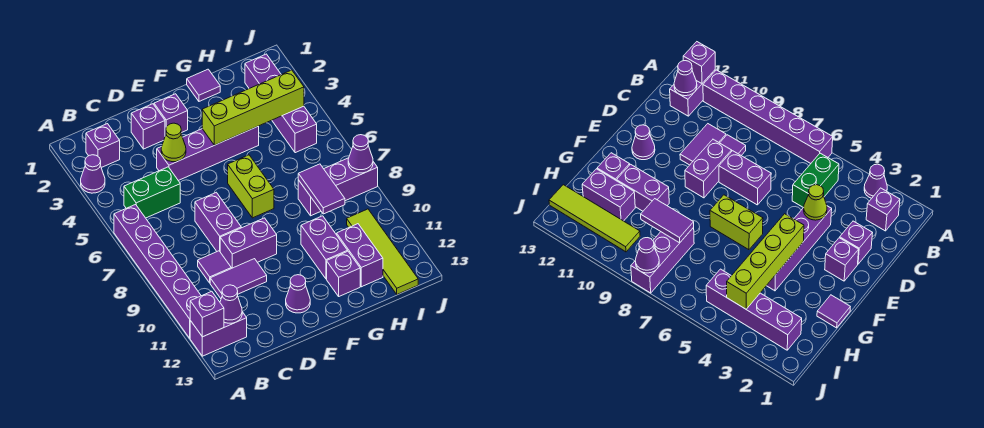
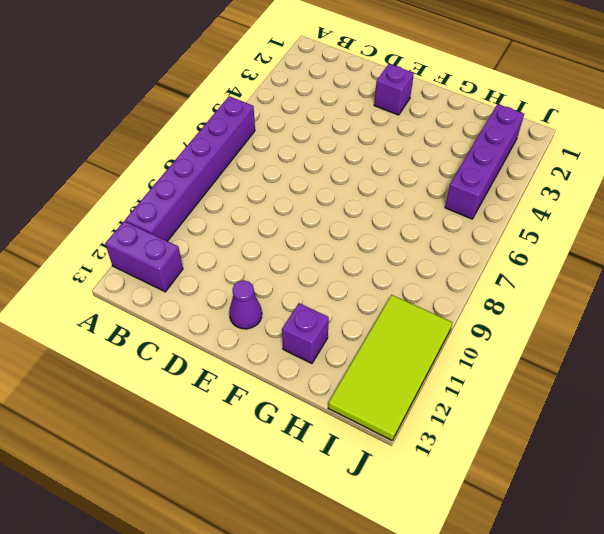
lime 2x4 tile [328,295,453,440] -> lime 1x4 tile [347,209,418,294]
none -> purple 1x1 cone [81,155,105,193]
none -> purple 1x1 brick [86,124,120,168]
none -> green 1x2 brick [124,167,180,218]

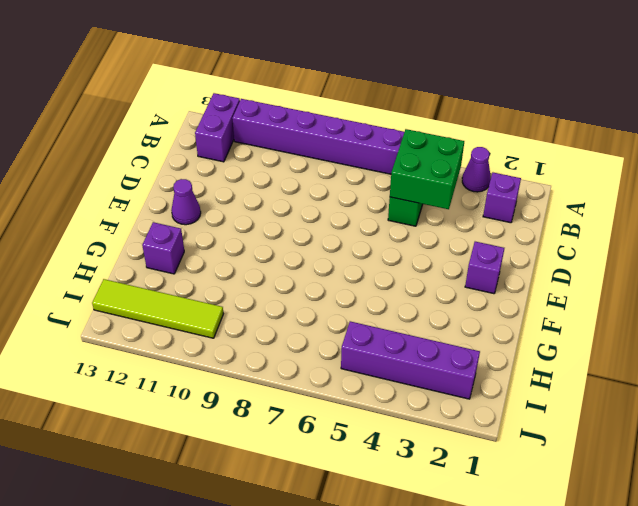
green 2x2 brick [390,129,464,209] -> none
none -> purple 1x1 tile [198,251,231,283]
none -> purple 1x2 tile [210,259,267,298]
none -> purple 1x1 brick [131,104,165,149]

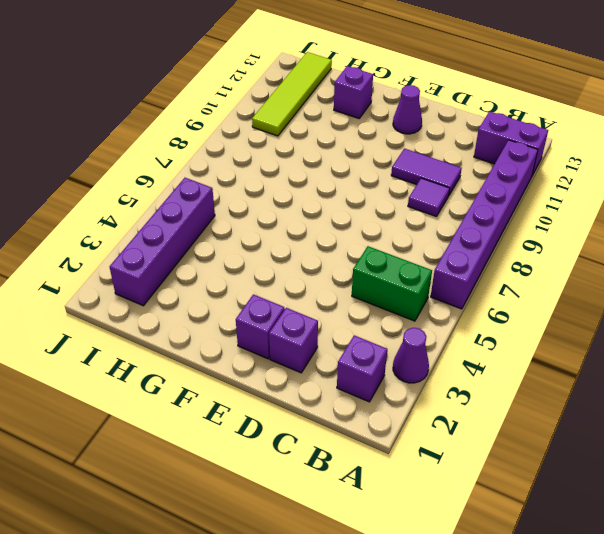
none -> purple 1x4 brick [157,126,259,181]
none -> purple 1x2 brick [195,192,241,251]
none -> purple 1x2 brick [220,218,277,268]

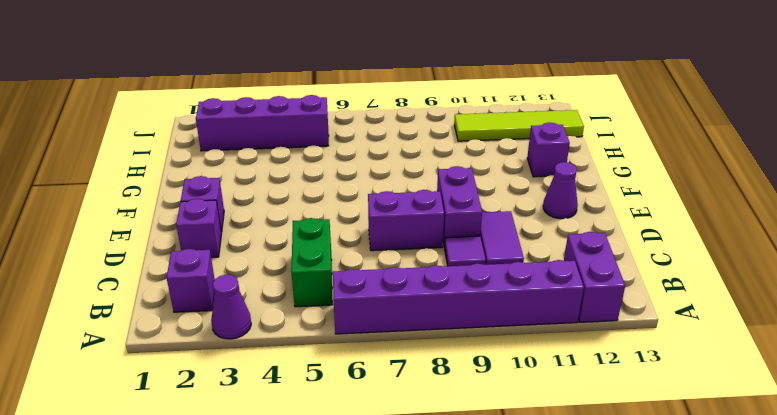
none -> purple 1x4 brick [157,126,259,181]
none -> lime 1x2 brick [228,155,274,218]
none -> purple 1x1 tile [187,69,220,101]

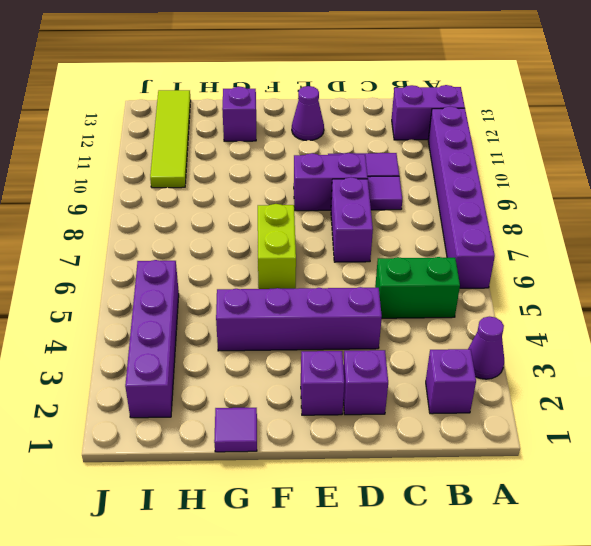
none -> purple 1x2 brick [301,216,347,279]
none -> purple 1x3 brick [298,158,378,216]
none -> purple 1x2 brick [337,224,383,287]

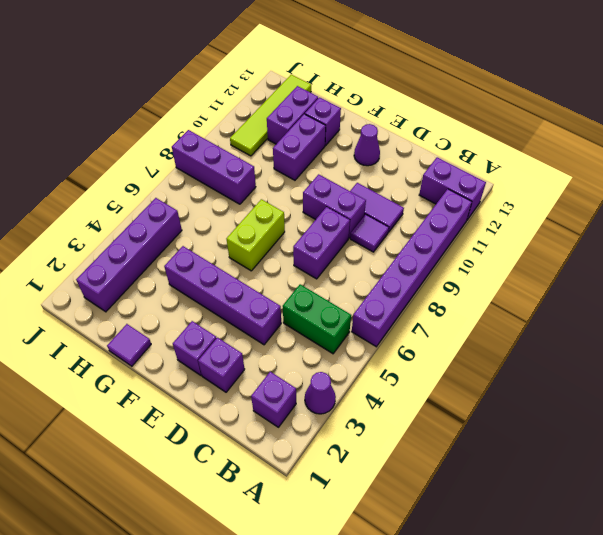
none -> purple 1x1 brick [190,291,224,337]
none -> purple 1x1 cone [220,285,242,323]
none -> lime 1x1 cone [161,123,186,162]

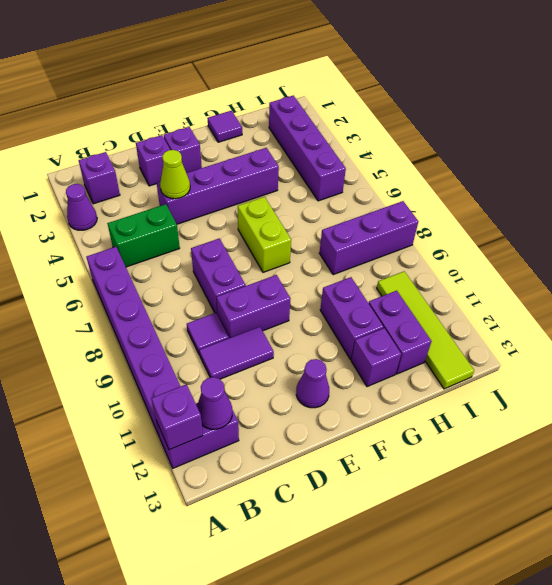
none -> lime 1x4 brick [202,70,304,145]
none -> purple 1x2 tile [298,164,345,214]
none -> purple 1x1 cone [348,135,373,173]

